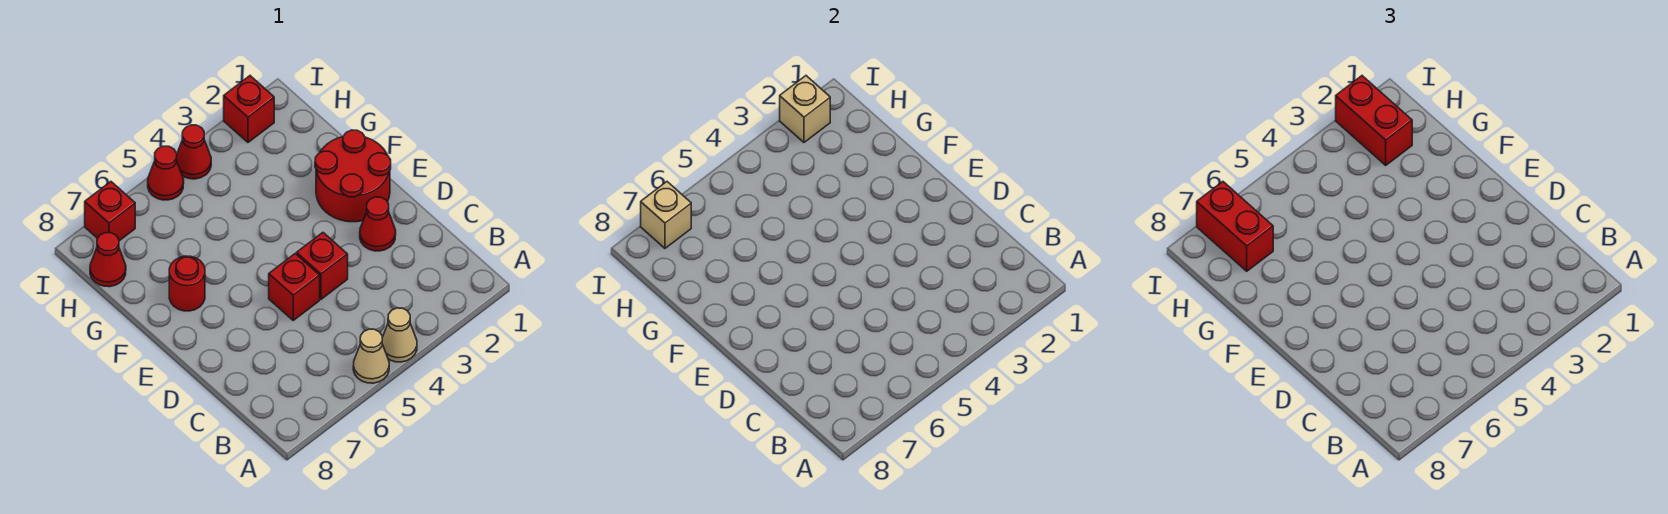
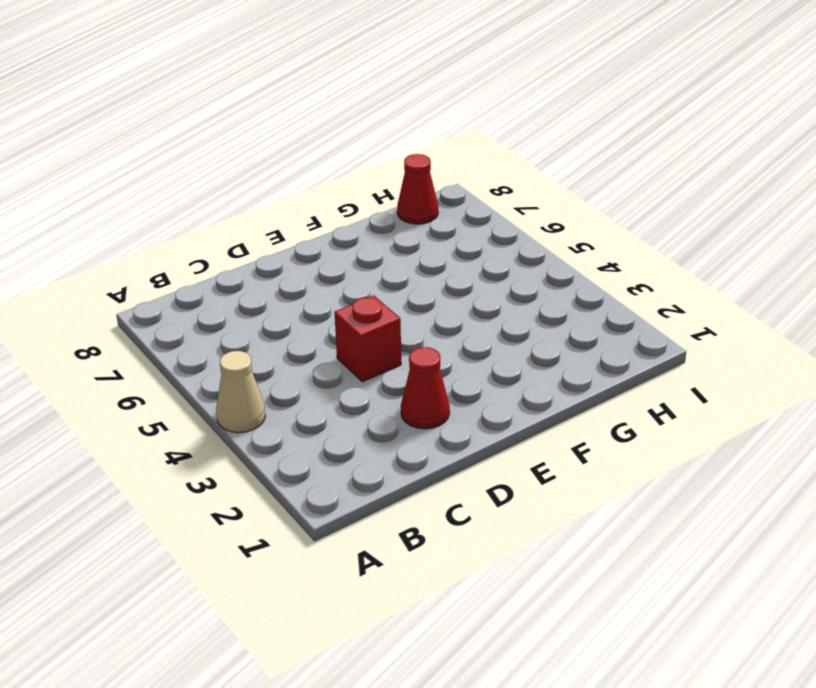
none -> tan 1x1 cone [353,329,389,383]
none -> red 1x1 brick [269,254,320,320]
none -> red 2x2 round brick [315,130,391,222]

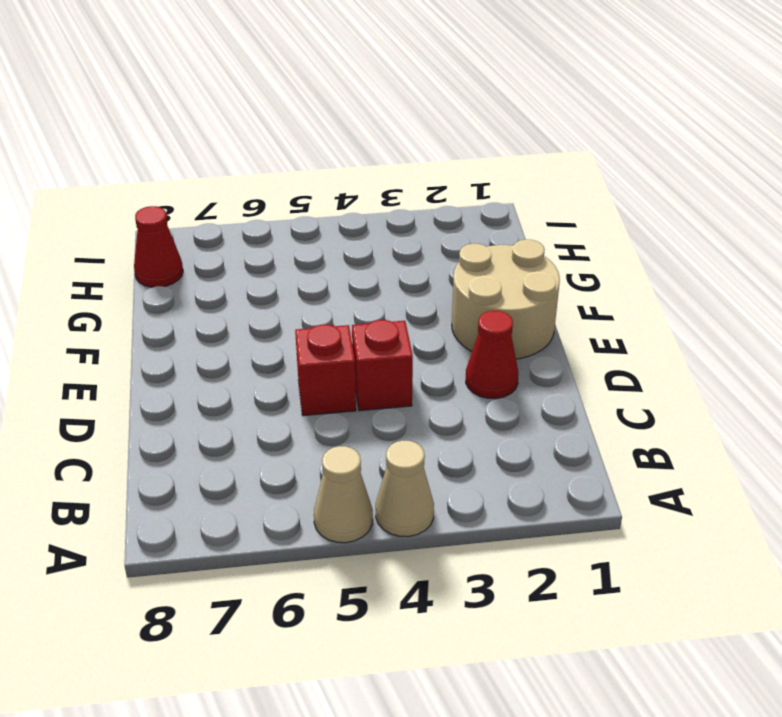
tan 2x2 round brick [452,240,560,359] -> red 2x2 round brick [315,130,391,222]
none -> red 1x1 round brick [169,256,205,311]
none -> red 1x1 brick [224,76,274,142]
none -> red 1x1 cone [177,125,211,179]

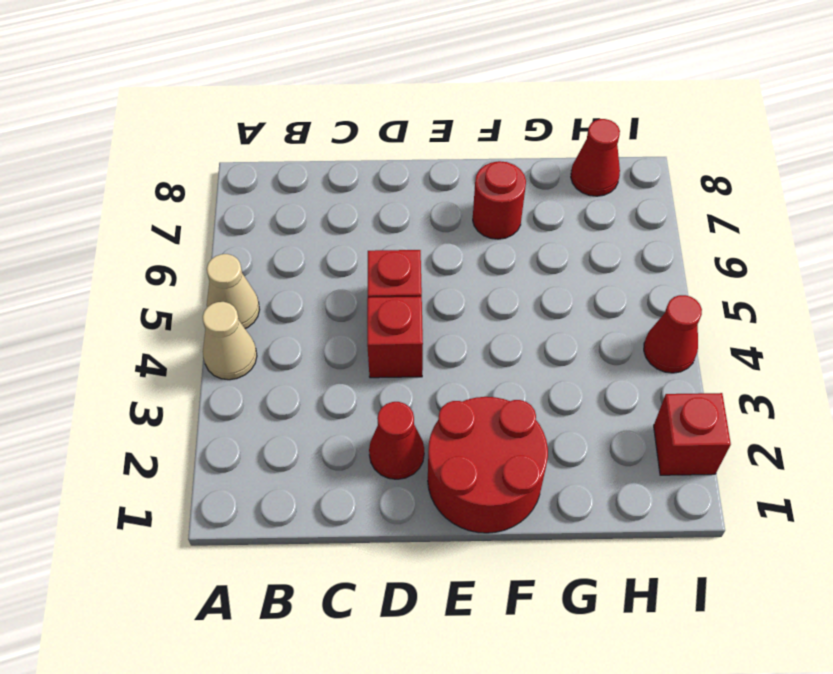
none -> red 1x1 cone [148,146,184,200]
none -> red 1x1 brick [85,182,135,241]
none -> tan 1x1 brick [780,76,830,142]

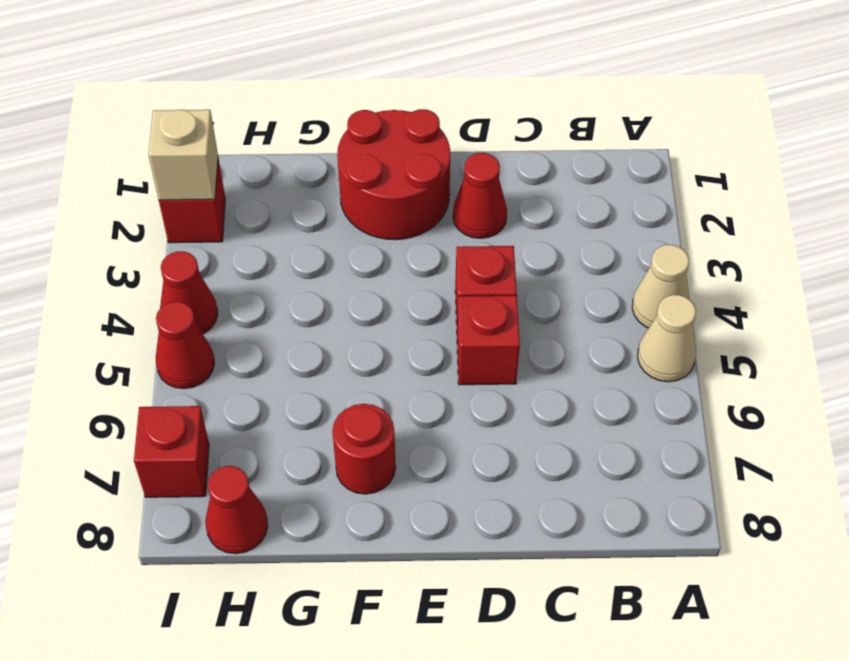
none -> tan 1x1 brick [641,182,691,248]
none -> red 1x2 brick [1336,76,1412,165]
none -> red 1x2 brick [1197,182,1273,271]

